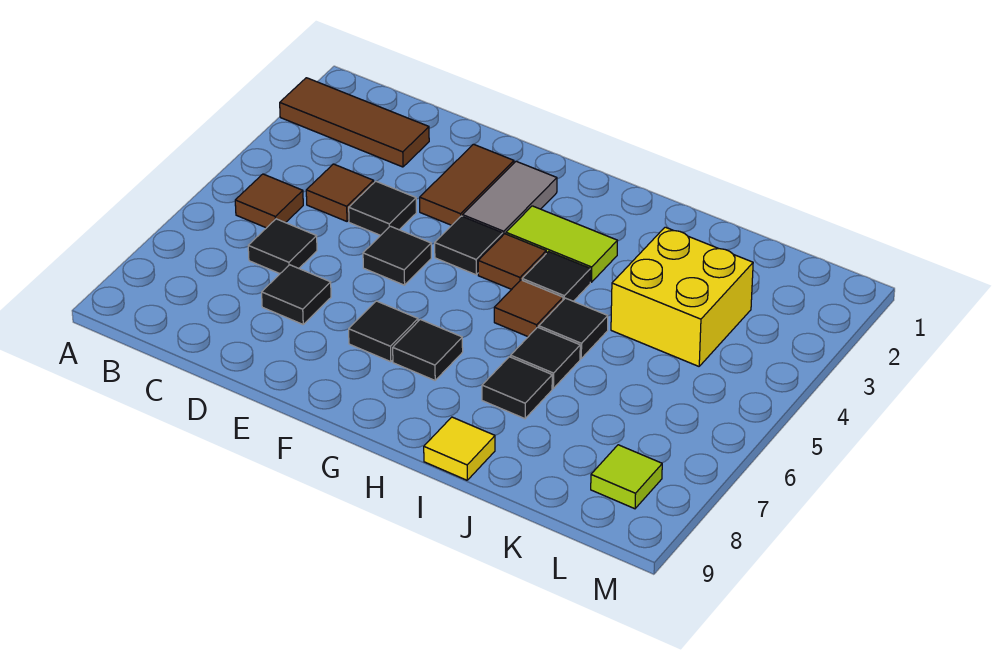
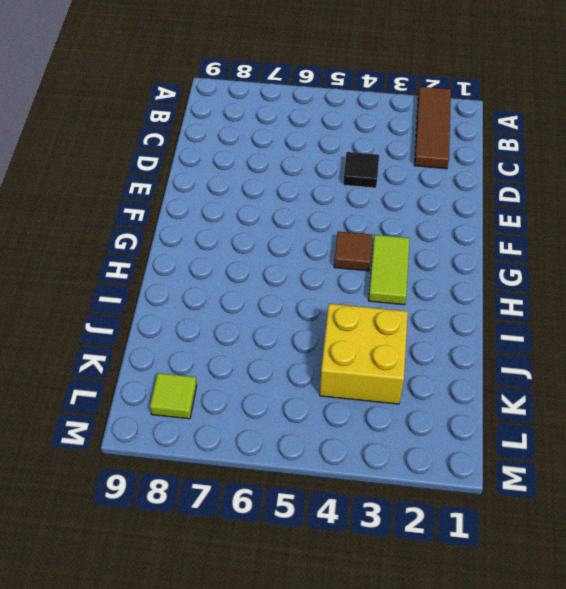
none -> brown 1x1 tile [235,174,303,228]
none -> brown 1x1 tile [306,164,374,221]
none -> black 1x1 tile [248,219,317,274]

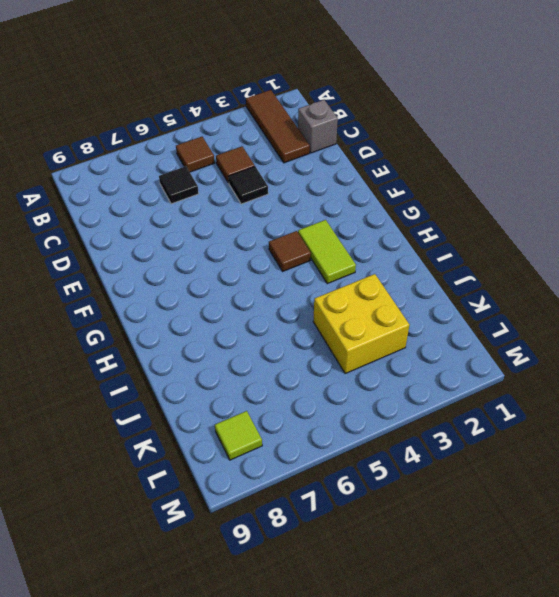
grey 1x1 brick [298,100,338,153] -> none
none -> black 1x1 tile [262,265,331,324]
none -> brown 1x2 tile [420,144,514,225]
none -> black 1x1 tile [363,226,431,285]

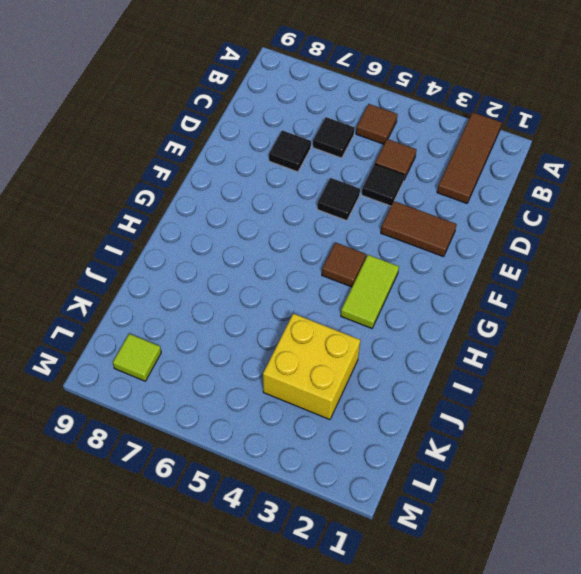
none -> grey 1x2 tile [463,161,557,235]
none -> black 1x1 tile [435,216,503,275]
none -> black 1x1 tile [349,301,418,362]

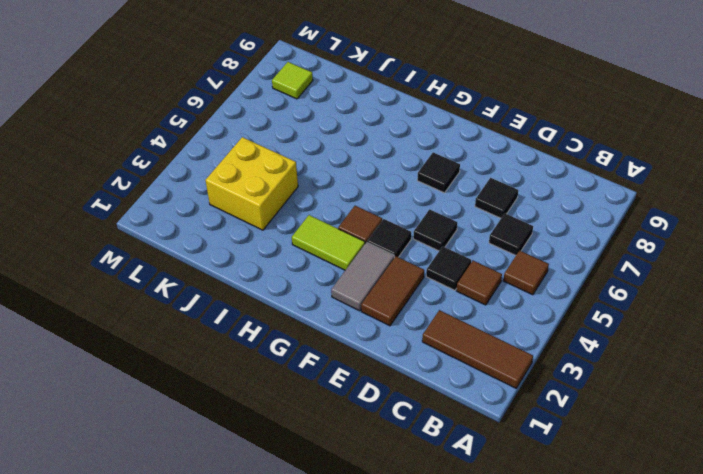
none -> black 1x1 tile [393,319,463,380]
none -> black 1x1 tile [522,252,590,301]
none -> brown 1x1 tile [494,280,563,337]

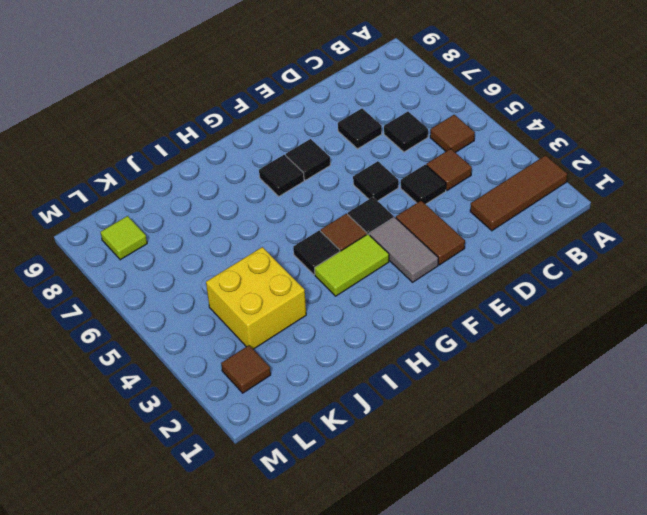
brown 1x1 tile [221,345,271,393] -> brown 1x1 tile moved to [494,280,563,337]
none -> black 1x1 tile [539,298,608,359]
none -> black 1x1 tile [511,327,580,388]
none -> black 1x1 tile [482,357,552,419]

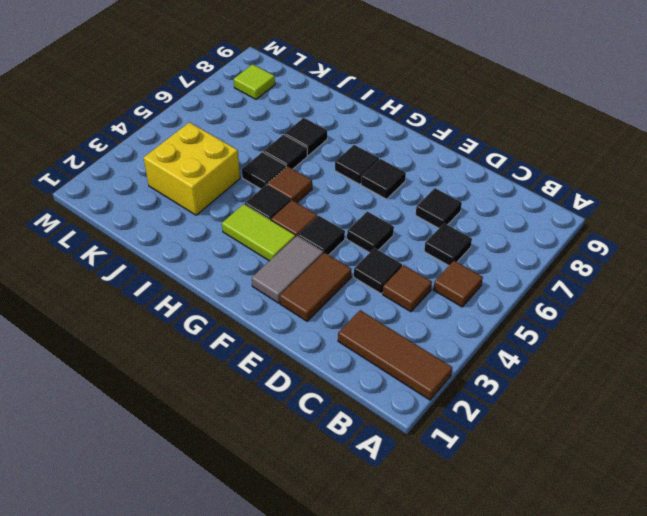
none -> yellow 1x1 tile [424,417,495,480]

